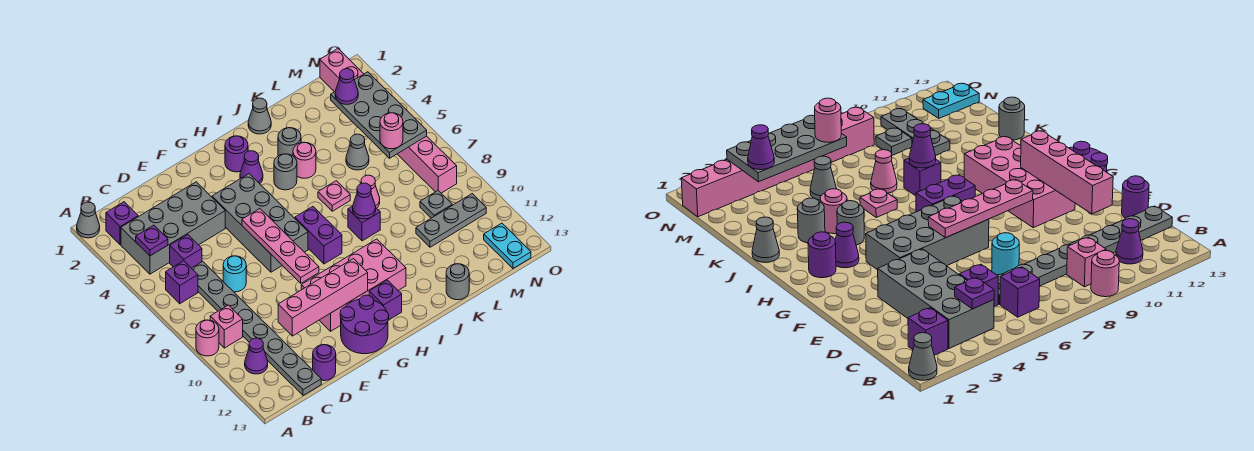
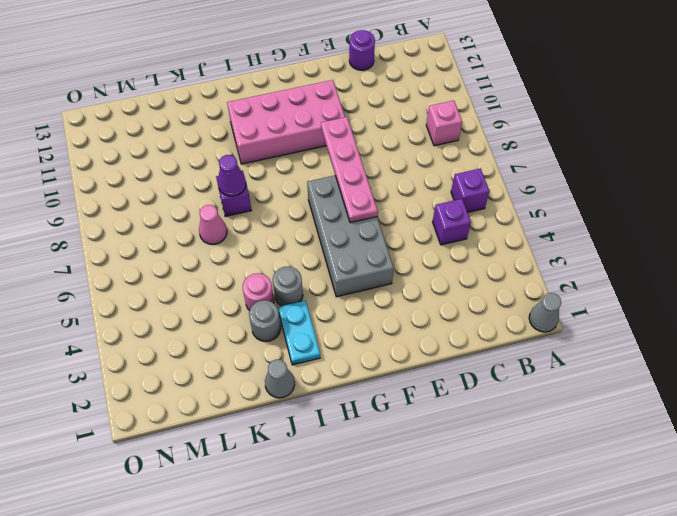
cyan 1x2 plate [278,301,320,365] -> cyan 1x2 plate moved to [484,223,531,268]
none -> pink 1x1 round brick [196,320,219,356]
none -> purple 1x1 brick [106,202,138,245]
none -> grey 2x4 brick [121,182,225,274]
none -> purple 1x1 cone [245,338,268,374]

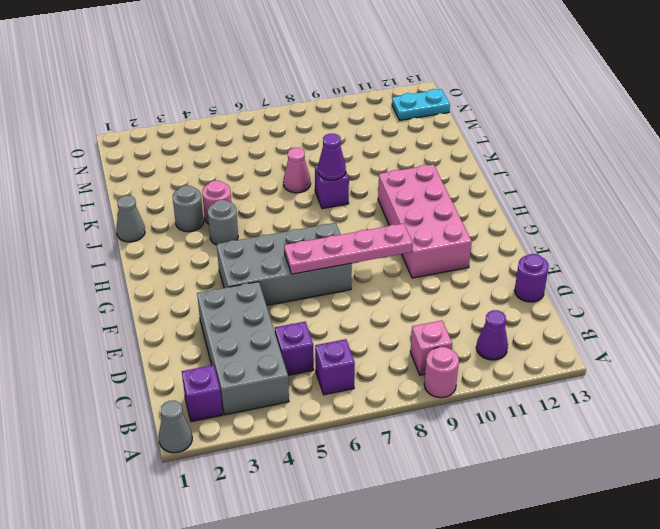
none -> grey 1x8 plate [192,262,321,396]
none -> cyan 1x1 round brick [223,256,246,292]
none -> purple 2x2 round brick [340,295,389,354]
none -> purple 1x1 round brick [225,136,248,172]

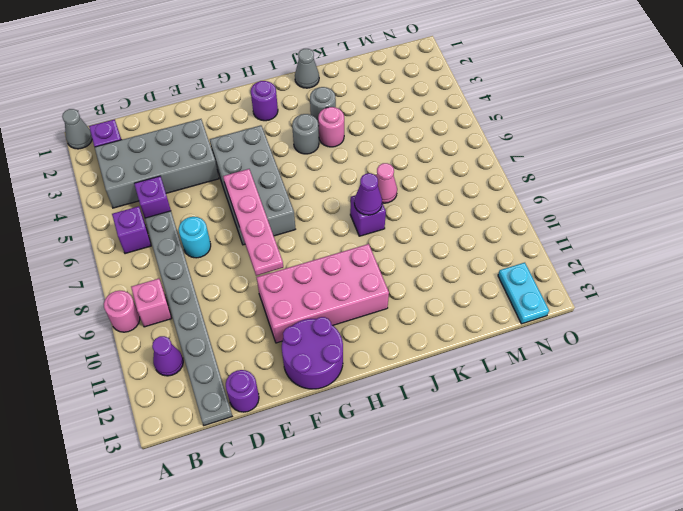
none -> purple 1x1 cone [240,151,263,184]
none -> purple 1x2 brick [295,207,342,264]
none -> purple 1x1 brick [369,280,402,320]
none -> pink 1x1 plate [318,181,350,211]

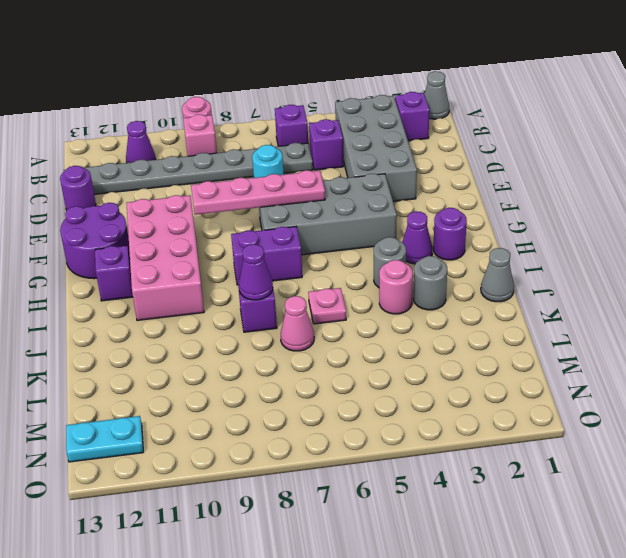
none -> grey 1x1 round brick [446,264,469,300]
none -> grey 1x1 cone [346,134,369,170]
none -> grey 1x3 plate [416,194,486,247]
none -> grey 1x1 plate [420,191,452,218]

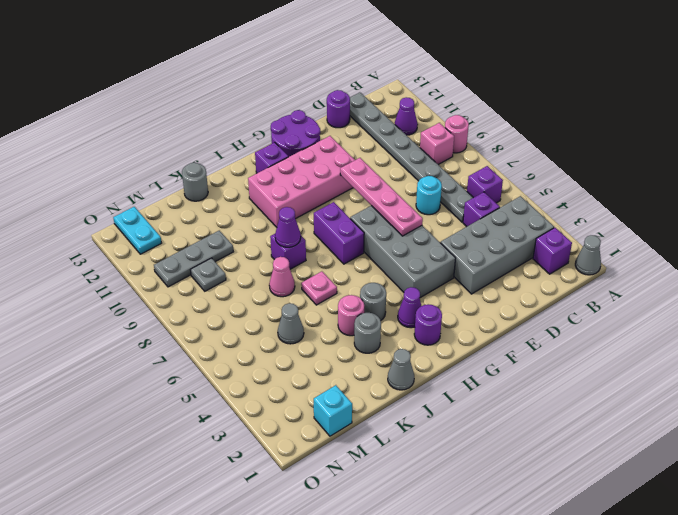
cyan 1x1 brick [314,385,352,436] -> none
none -> pink 1x8 brick [320,49,457,193]
none -> purple 1x1 plate [136,225,168,256]
none -> pink 1x4 brick [278,259,368,336]
none -> grey 2x4 plate [331,72,427,158]

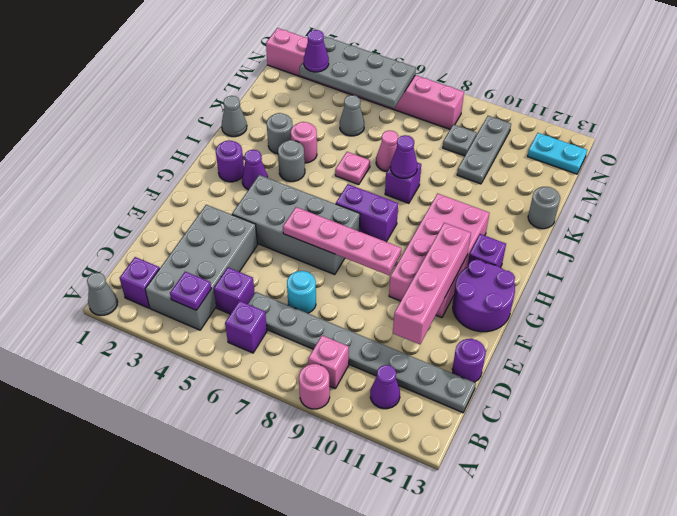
none -> pink 1x1 round brick [380,113,403,149]

